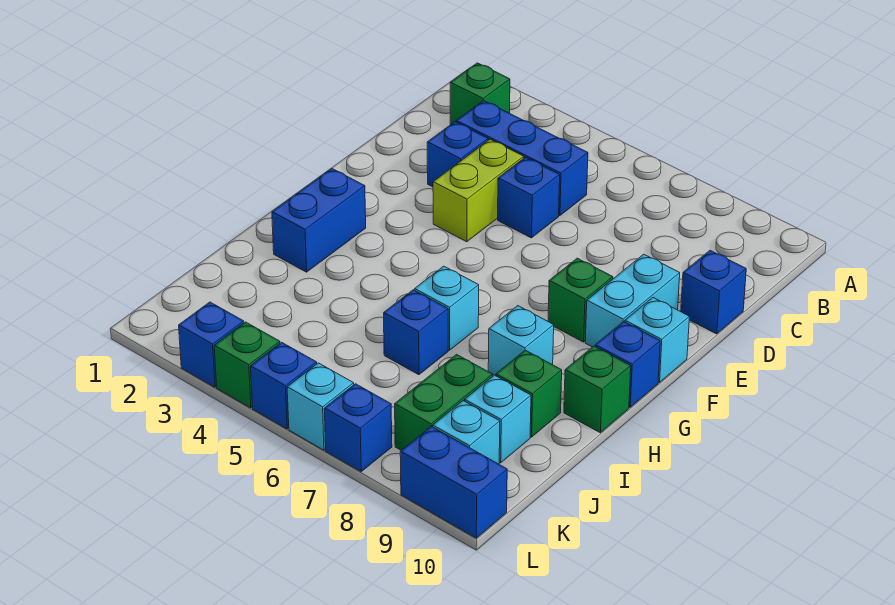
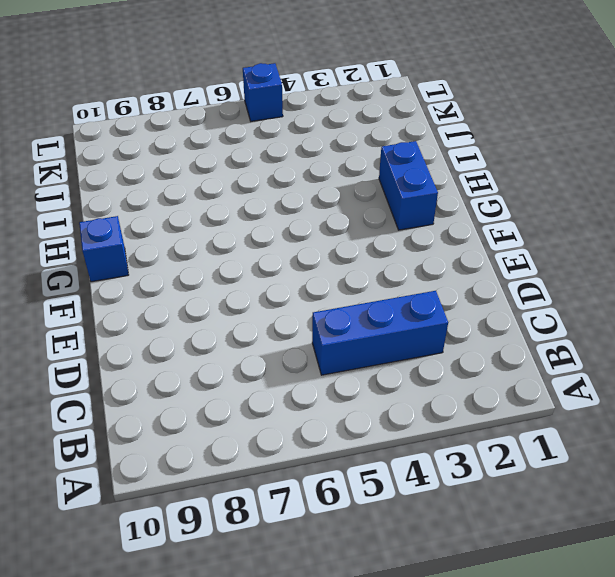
none -> green 1x1 brick [450,63,510,124]
none -> blue 1x1 brick [427,122,488,187]
none -> lime 1x2 brick [433,139,524,242]

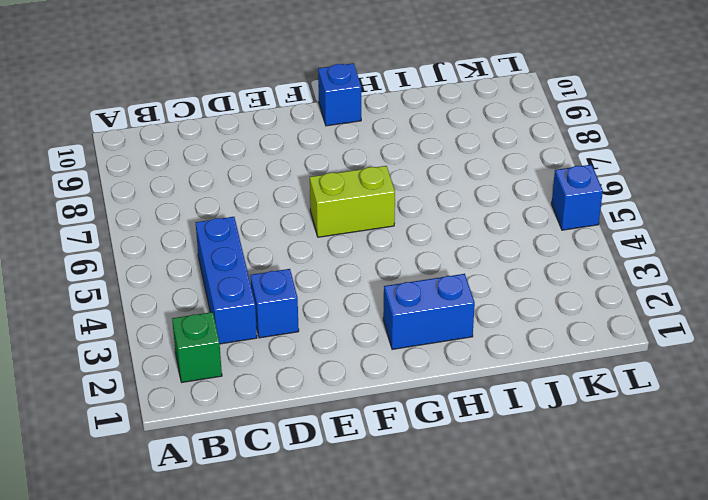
lime 1x2 brick [310,166,395,237] -> lime 1x2 brick moved to [433,139,524,242]
none -> blue 1x1 brick [498,157,560,238]
none -> blue 1x1 brick [681,250,746,334]
none -> cyan 1x2 brick [585,254,680,347]

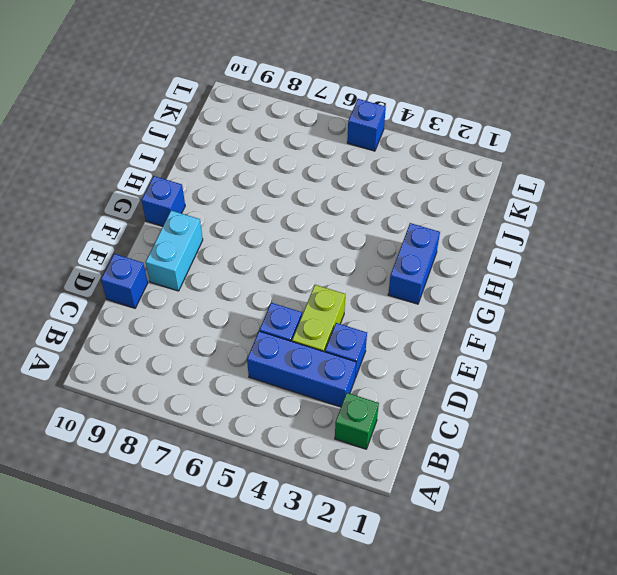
none -> green 1x1 brick [548,258,613,342]
none -> cyan 1x1 brick [625,298,689,383]
none -> cyan 1x1 brick [415,266,479,350]

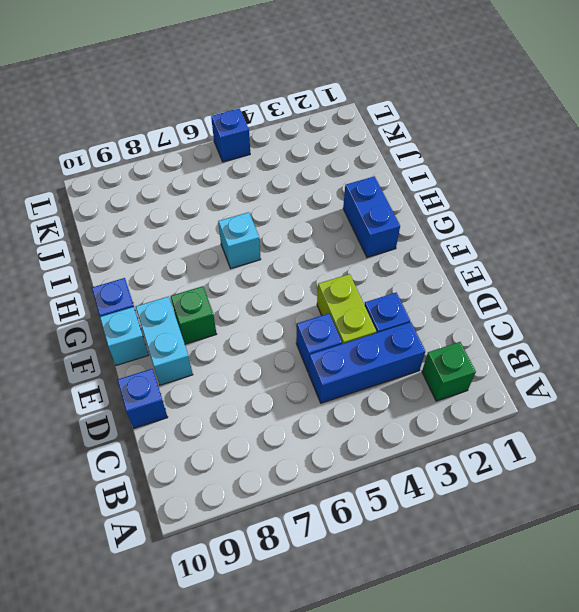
none -> cyan 1x1 brick [488,306,554,376]
none -> green 1x1 brick [564,346,631,433]
none -> blue 1x1 brick [384,290,448,375]

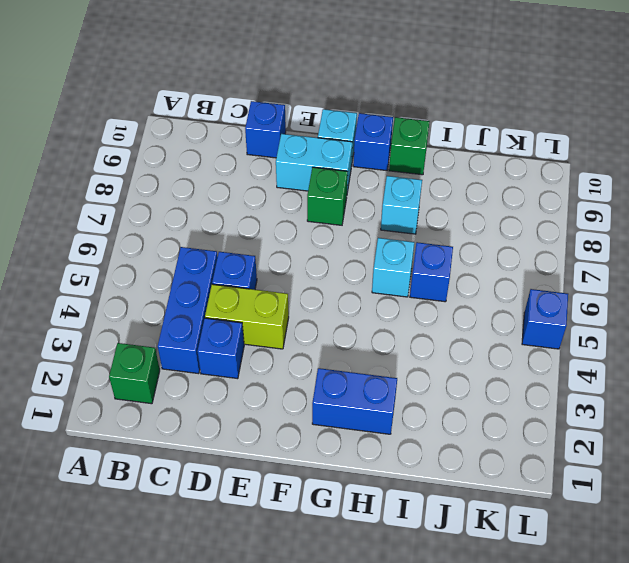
none -> green 1x1 brick [496,350,562,437]
none -> green 1x2 brick [395,355,493,450]
none -> cyan 1x1 brick [465,375,531,463]

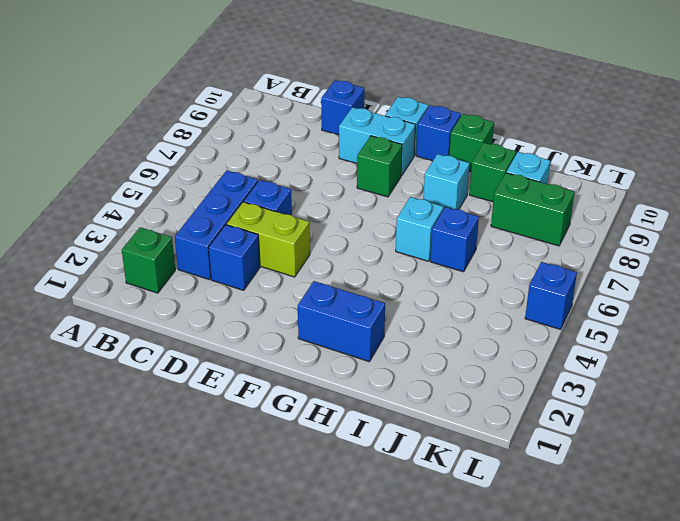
none -> cyan 1x1 brick [433,401,500,464]
none -> blue 1x1 brick [179,302,244,387]
none -> green 1x1 brick [214,322,280,408]

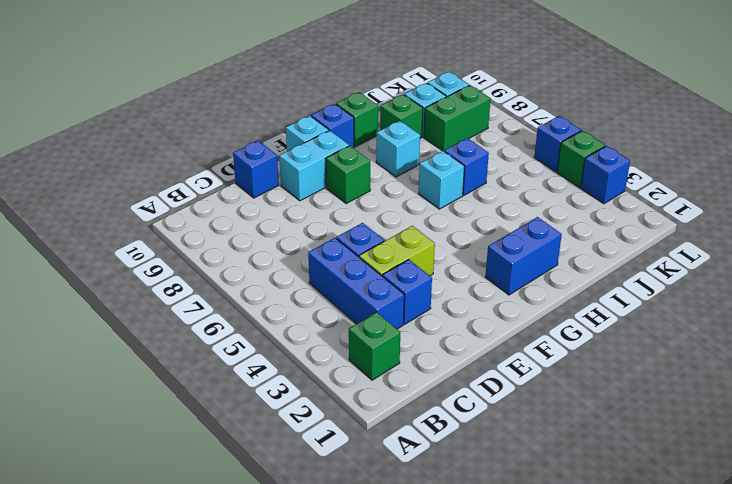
none -> cyan 1x1 brick [287,363,354,450]
none -> blue 1x1 brick [324,384,392,472]
none -> blue 1x2 brick [400,426,507,538]

